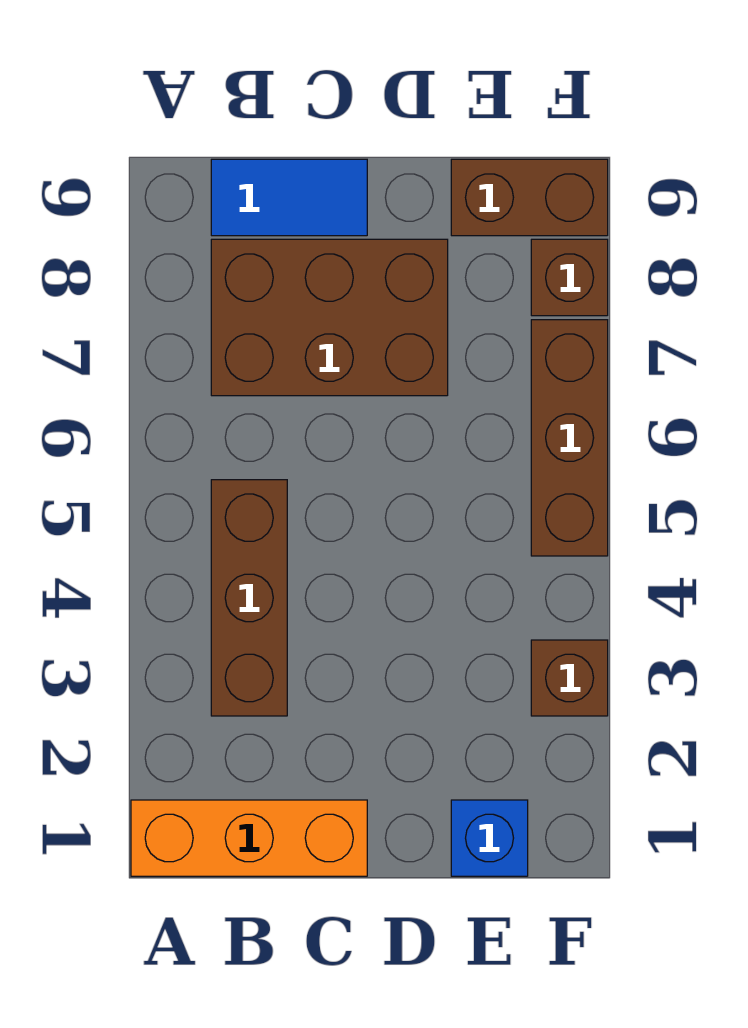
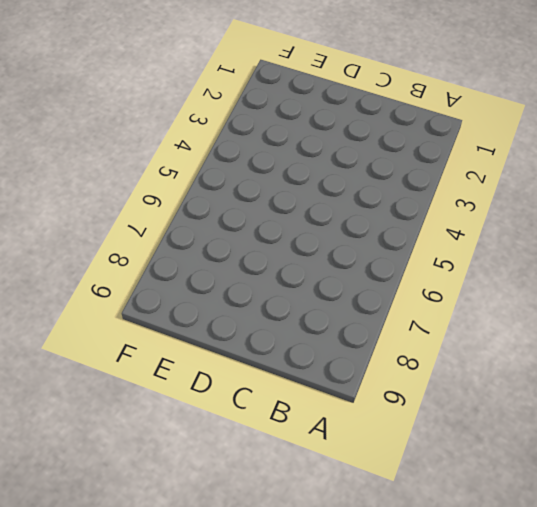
none -> orange 1x3 brick [131,800,367,876]
none -> brown 1x3 brick [211,480,287,716]

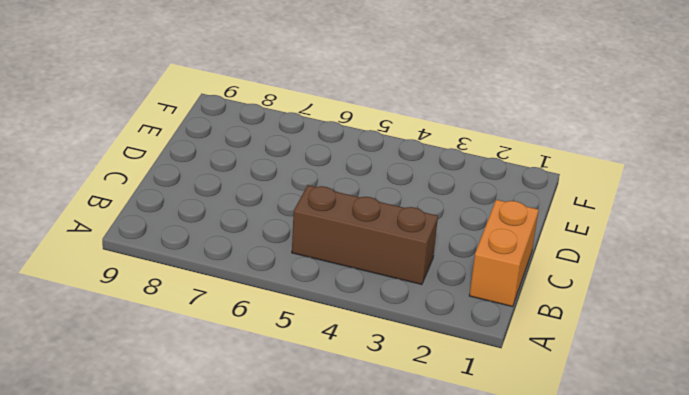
orange 1x2 brick [469,200,539,307] -> orange 1x3 brick [131,800,367,876]
none -> brown 2x3 brick [211,239,448,396]
none -> blue 1x2 tile [211,159,367,236]

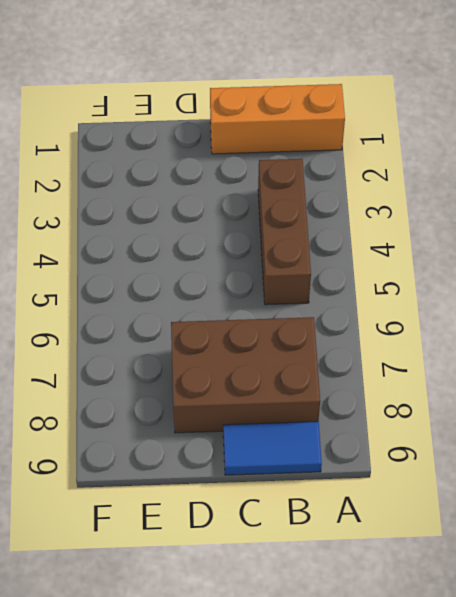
none -> blue 1x1 brick [451,800,528,876]
none -> brown 1x2 brick [451,159,608,236]

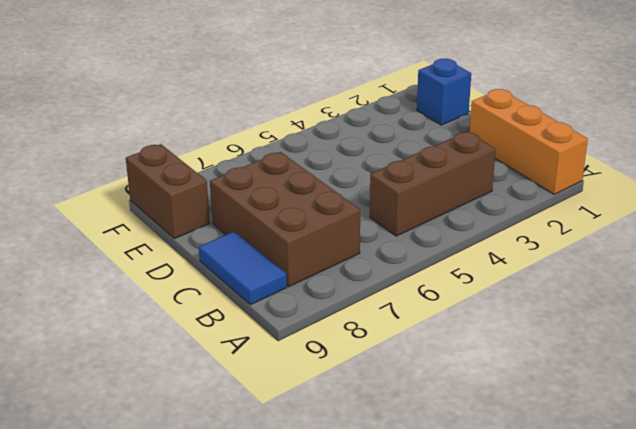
none -> brown 1x1 brick [531,640,608,716]
none -> brown 1x3 brick [531,320,608,556]

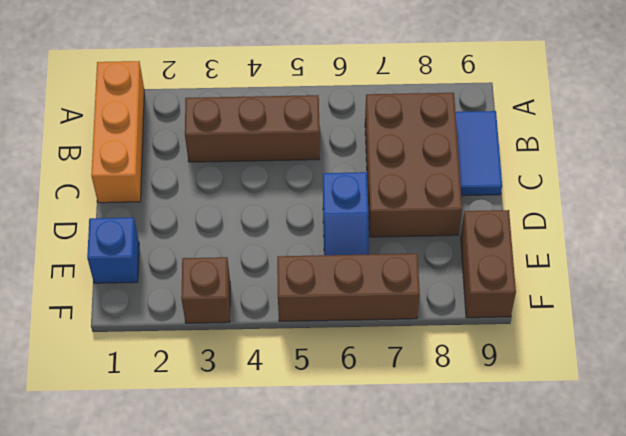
blue 1x2 slope [323,172,369,255] -> none
none -> brown 1x1 brick [531,239,608,316]

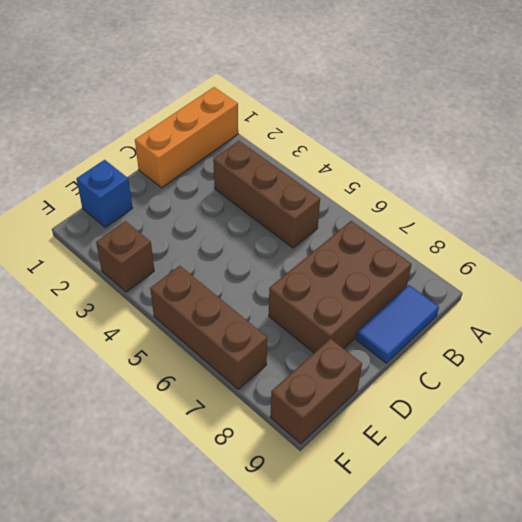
none -> brown 1x1 brick [531,239,608,316]

